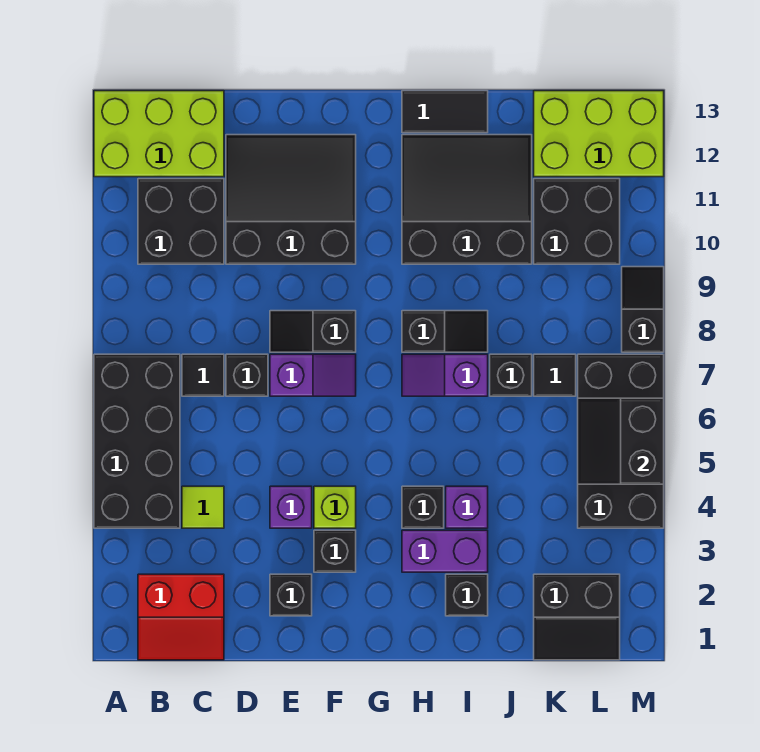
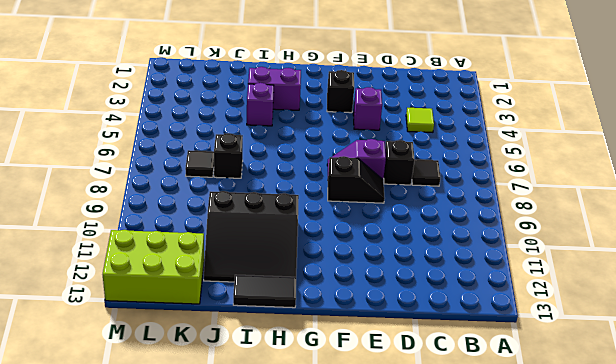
none -> black 2x4 brick [94,354,180,528]
none -> lime 2x3 brick [94,91,224,177]
none -> red 2x2 slope [138,574,224,660]
none -> black 2x2 brick [138,179,224,264]

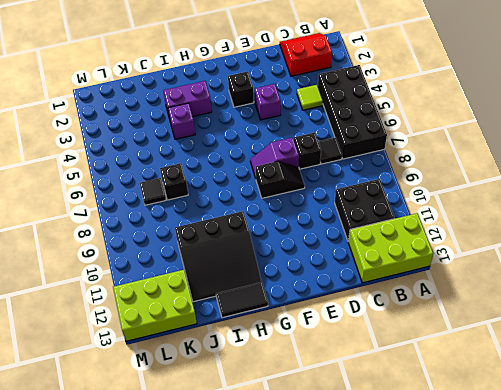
none -> black 3x3 slope [226,135,356,264]
none -> black 1x1 brick [270,574,312,616]
none -> lime 1x1 brick [314,486,356,528]
none -> black 1x1 brick [402,486,444,528]

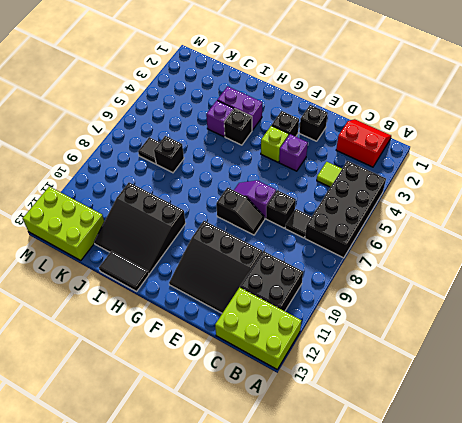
none -> purple 1x2 slope [402,354,488,396]
none -> black 1x2 slope [402,311,488,352]
none -> black 1x1 brick [446,574,488,616]
none -> black 2x2 slope [534,574,620,660]

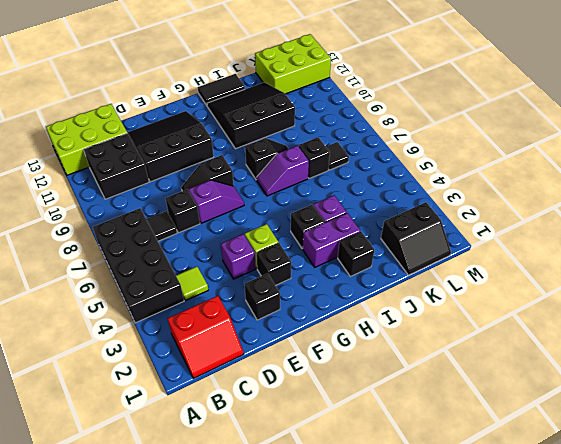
none -> black 2x2 brick [534,179,620,264]
none -> black 2x4 brick [578,354,664,528]
none -> black 1x2 slope [622,267,664,352]
none -> black 2x2 slope [578,398,664,484]

